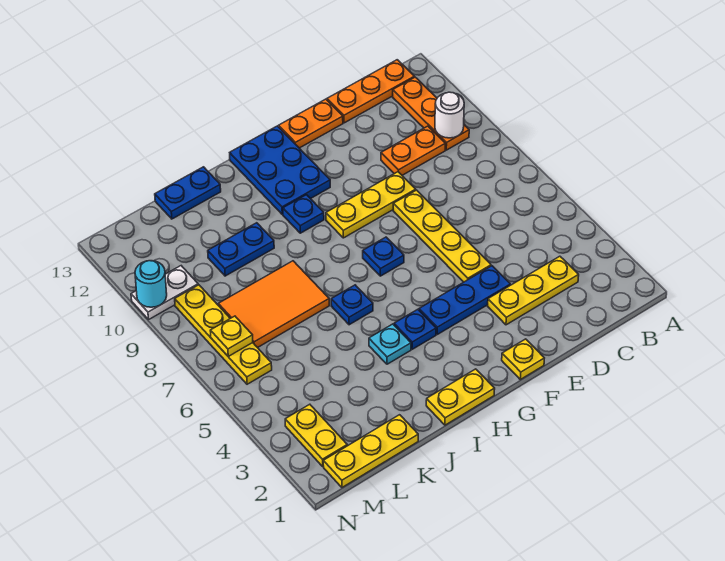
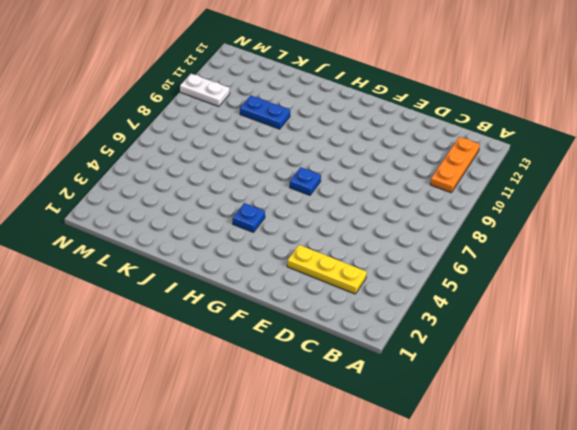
none -> orange 1x3 plate [327,60,414,123]
none -> orange 1x2 plate [381,126,445,175]
none -> blue 1x3 plate [419,266,510,335]

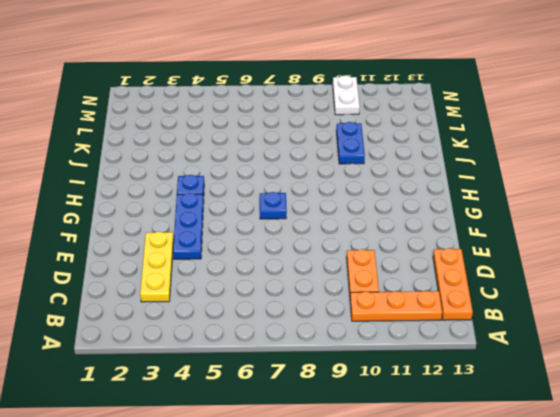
none -> yellow 1x4 plate [393,190,491,282]
none -> yellow 1x3 plate [326,172,416,238]
none -> orange 1x2 plate [279,99,343,148]

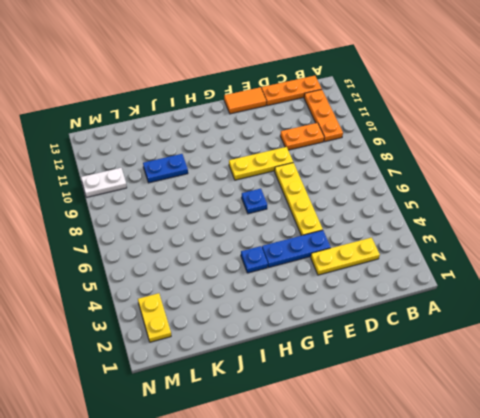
orange 1x2 tile [224,87,267,114] -> orange 1x2 plate [279,99,343,148]
none -> yellow 1x1 plate [502,339,544,380]
none -> blue 2x3 plate [230,126,330,214]
none -> yellow 1x2 plate [426,369,495,425]

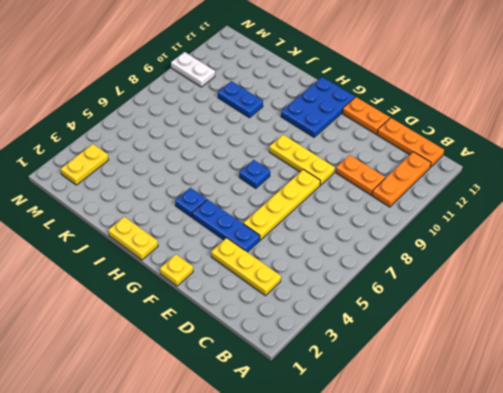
none -> blue 1x1 plate [283,195,324,233]
none -> cyan 1x1 plate [369,324,411,364]
none -> blue 1x1 plate [331,285,373,325]

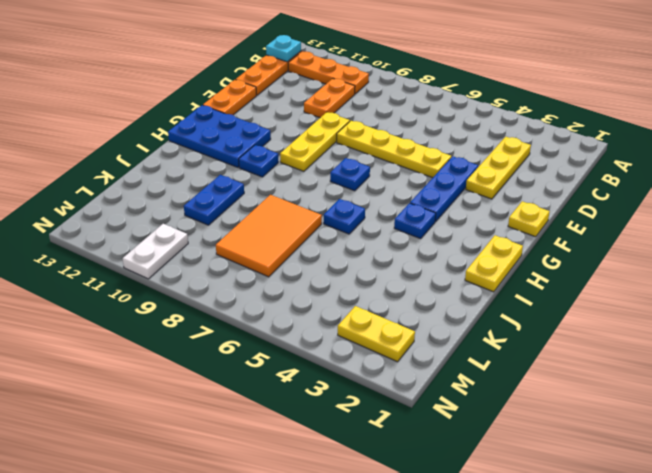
cyan 1x1 plate [266,35,301,62] -> cyan 1x1 plate moved to [369,324,411,364]
none -> blue 1x2 plate [155,167,221,219]
none -> yellow 1x3 plate [323,415,418,487]
none -> yellow 1x4 plate [175,285,272,384]

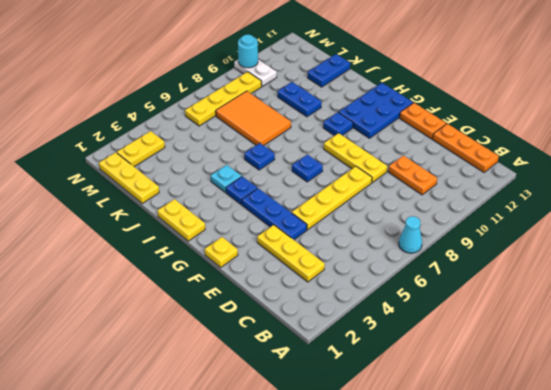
cyan 1x1 cone [399,216,422,253] -> none
blue 1x2 plate [308,54,350,87] -> blue 1x2 plate turned to [155,167,221,219]
none -> orange 1x3 plate [393,77,469,150]
none -> white 1x1 round brick [435,92,464,138]
none -> yellow 1x1 plate [210,316,253,357]

